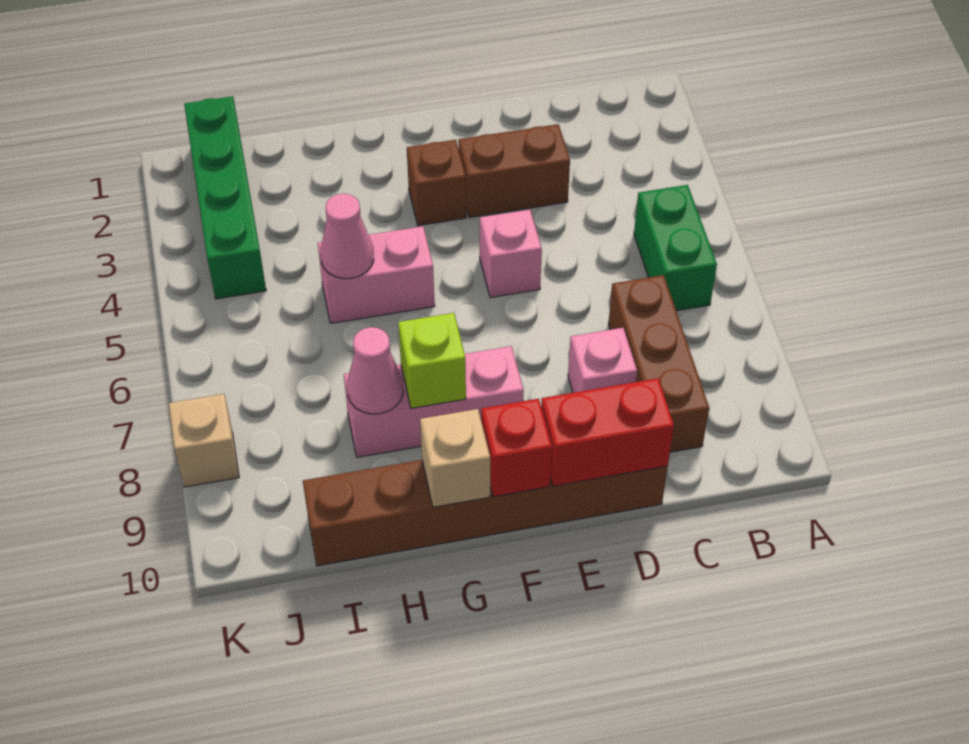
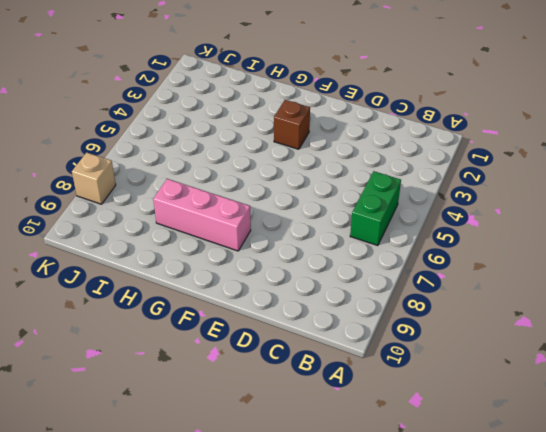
none -> brown 1x3 brick [608,275,709,452]
none -> brown 1x2 brick [458,124,570,218]
none -> pink 1x1 brick [568,328,637,393]

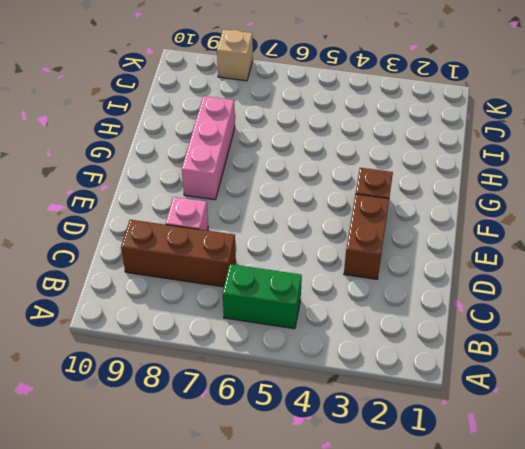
none -> brown 1x6 brick [303,460,668,566]
none -> pink 1x1 brick [480,210,542,298]
none -> pink 1x2 brick [318,226,435,323]

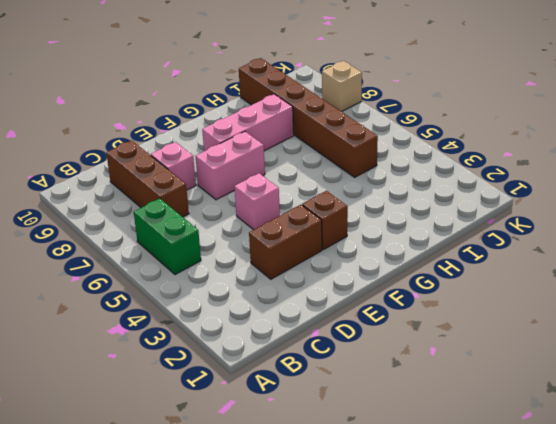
pink 1x2 brick [195,131,265,200] -> pink 1x2 brick moved to [318,226,435,323]
brown 1x6 brick [239,58,378,177] -> brown 1x6 brick turned to [303,460,668,566]
none -> green 1x4 brick [184,96,266,299]
none -> red 1x2 brick [541,378,674,486]
none -> red 1x1 brick [481,399,552,497]

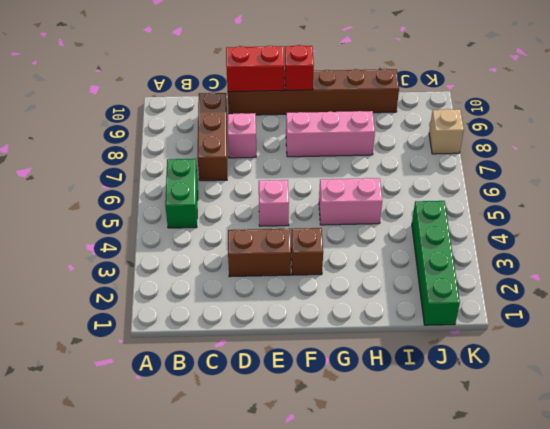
none -> lime 1x1 brick [398,313,466,408]
none -> tan 1x1 brick [420,409,490,507]
none -> pink 1x1 cone [321,194,374,279]

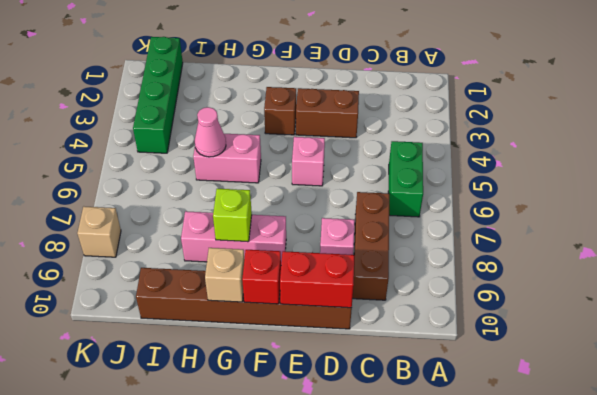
none -> pink 1x1 cone [347,327,403,414]

